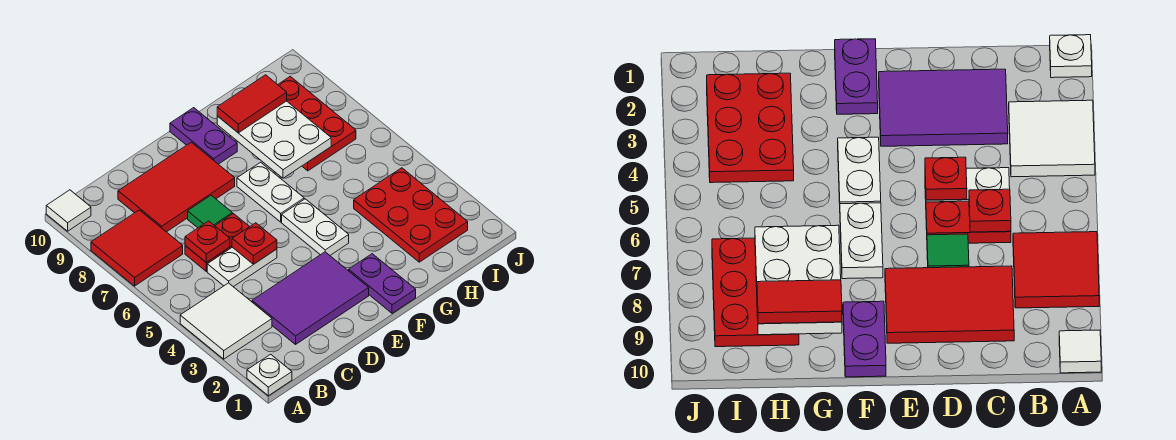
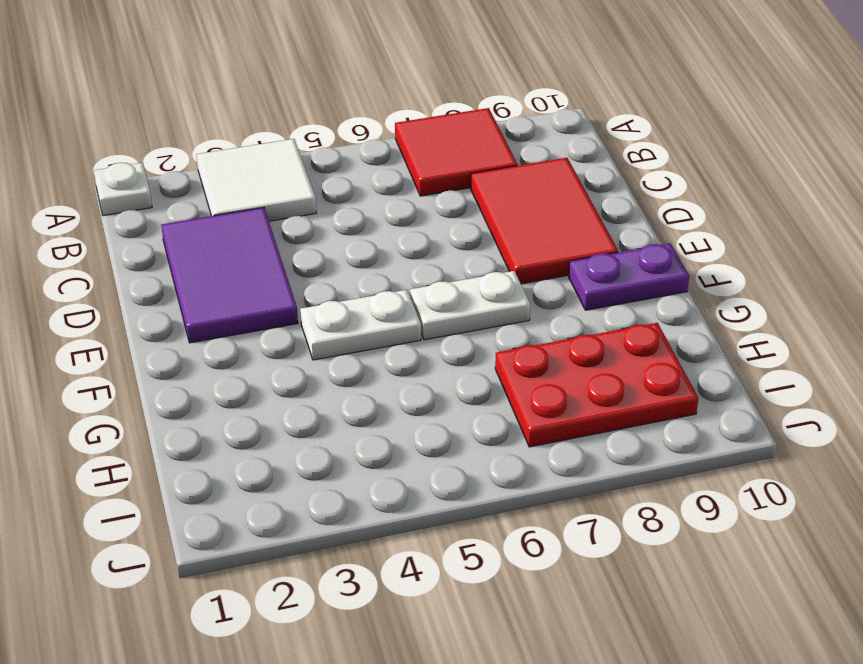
none -> white 1x1 tile [46,190,91,231]
none -> white 1x2 plate [207,247,277,287]
none -> red 1x2 plate [185,214,249,271]

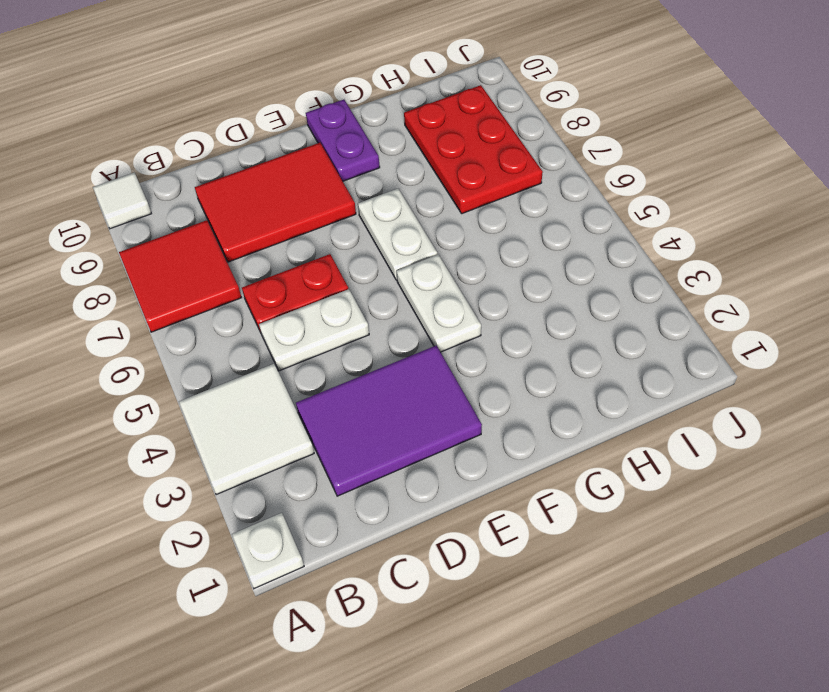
none -> green 1x1 tile [188,195,232,228]
none -> purple 1x2 plate [349,254,416,313]
none -> red 2x3 plate [354,168,468,262]

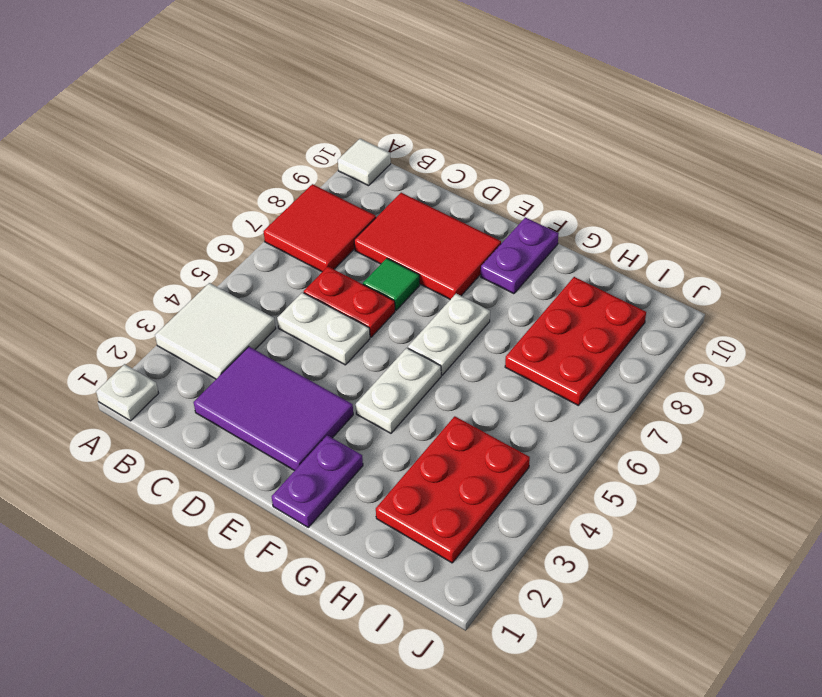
none -> red 1x1 plate [185,221,230,263]
none -> red 1x1 plate [232,223,277,264]
none -> white 2x3 plate [217,101,331,178]

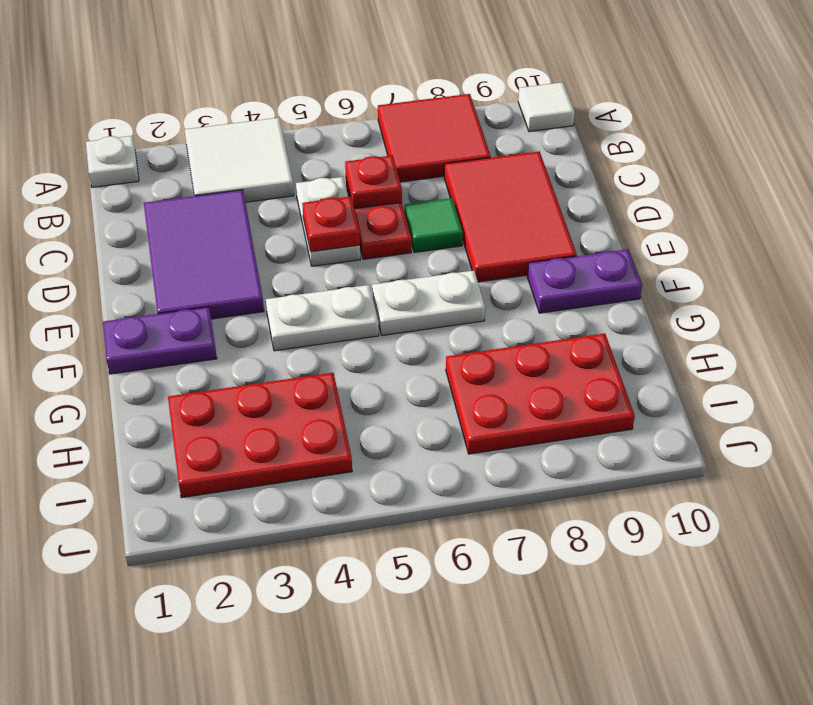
none -> white 2x3 plate [217,101,331,178]
none -> red 1x2 tile [217,75,287,133]

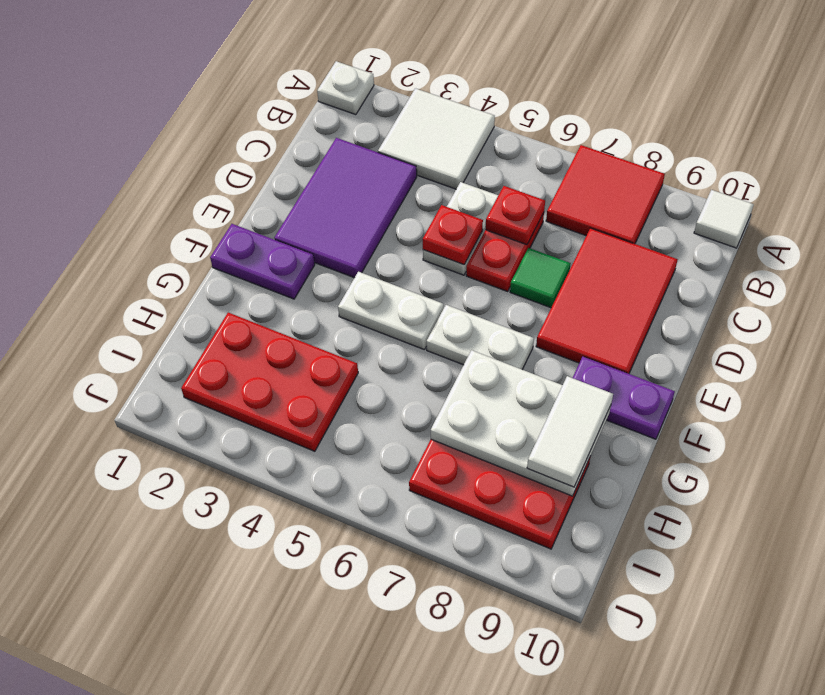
white 1x2 tile [527,376,613,487] -> red 1x2 tile [217,75,287,133]

